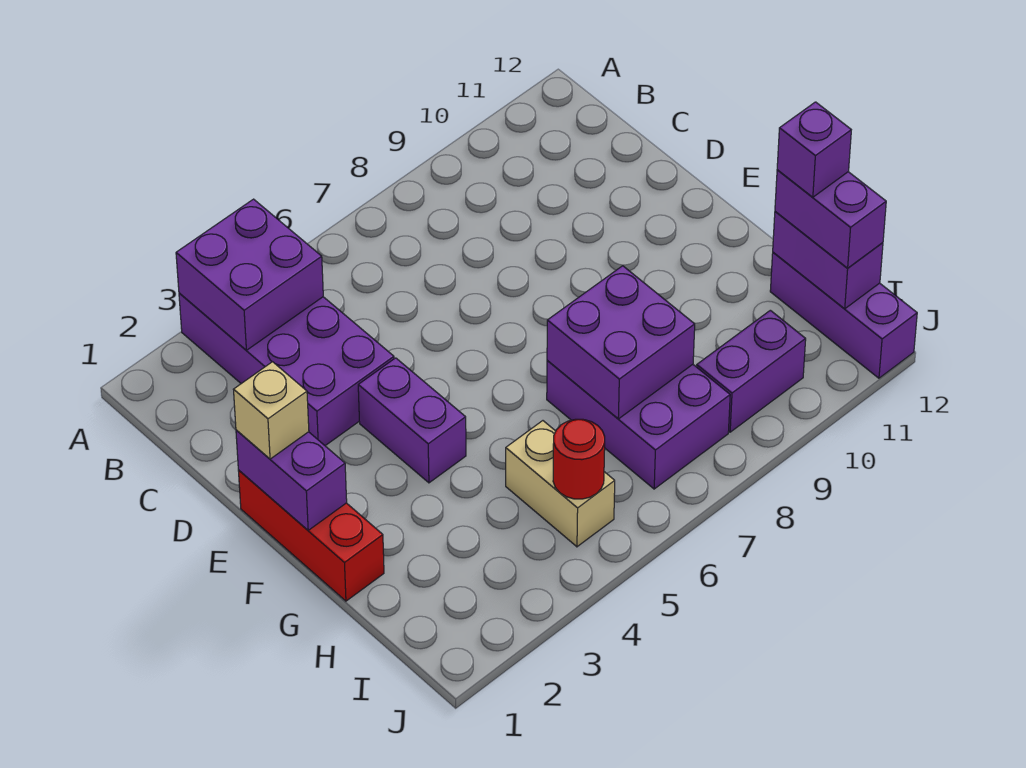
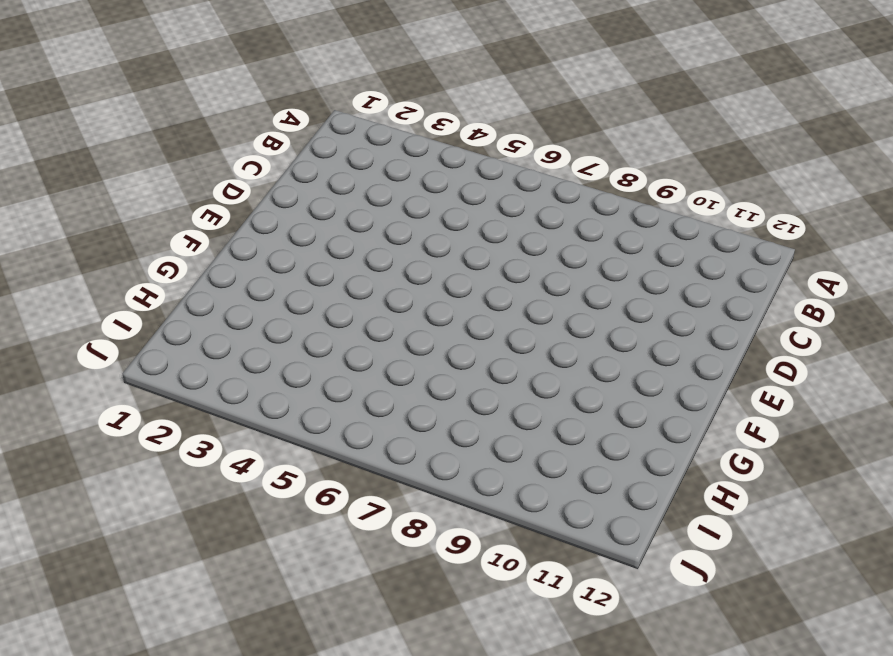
none -> purple 2x4 brick [179,293,394,446]
none -> red 1x3 brick [238,470,384,601]
none -> purple 1x2 brick [358,358,466,483]

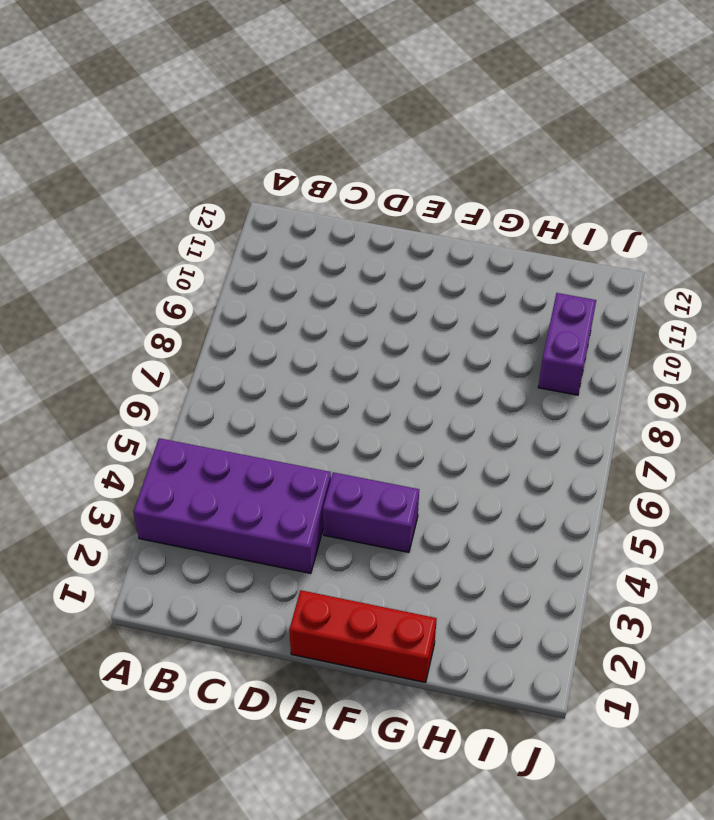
none -> purple 2x3 brick [547,360,730,489]
none -> tan 1x2 brick [506,421,615,547]
none -> purple 1x3 brick [770,252,917,378]

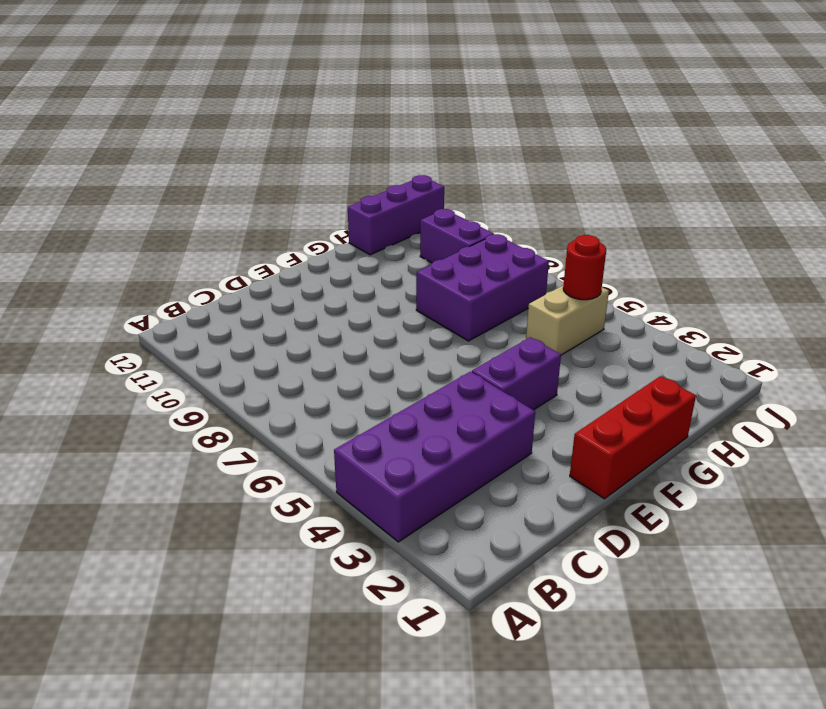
none -> purple 2x2 brick [176,199,323,350]
none -> purple 1x2 brick [236,430,347,530]
none -> purple 2x2 brick [547,266,695,419]

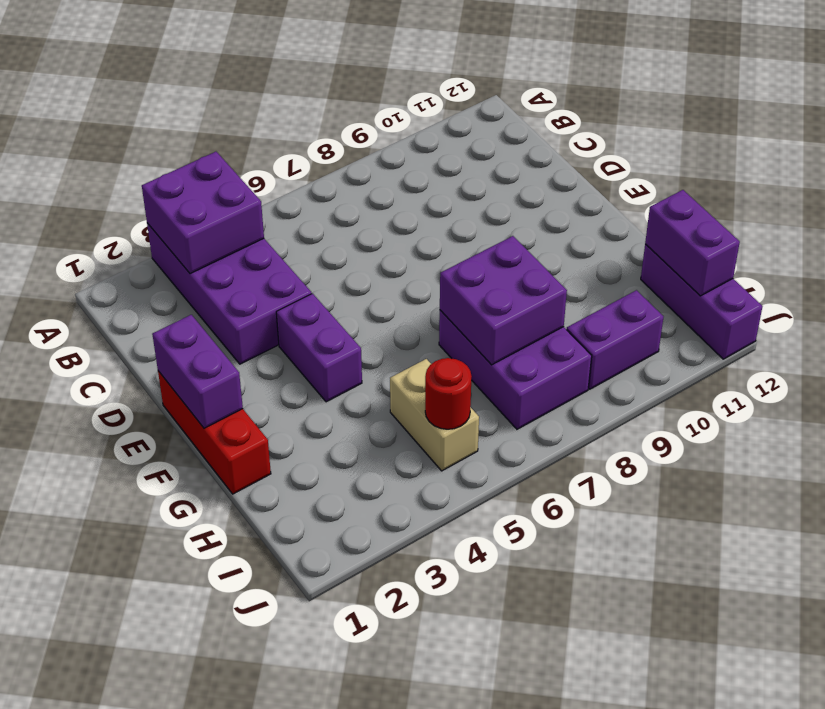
none -> tan 1x1 brick [234,362,309,459]
none -> purple 1x2 brick [775,170,886,268]
none -> purple 1x1 brick [777,102,851,197]

